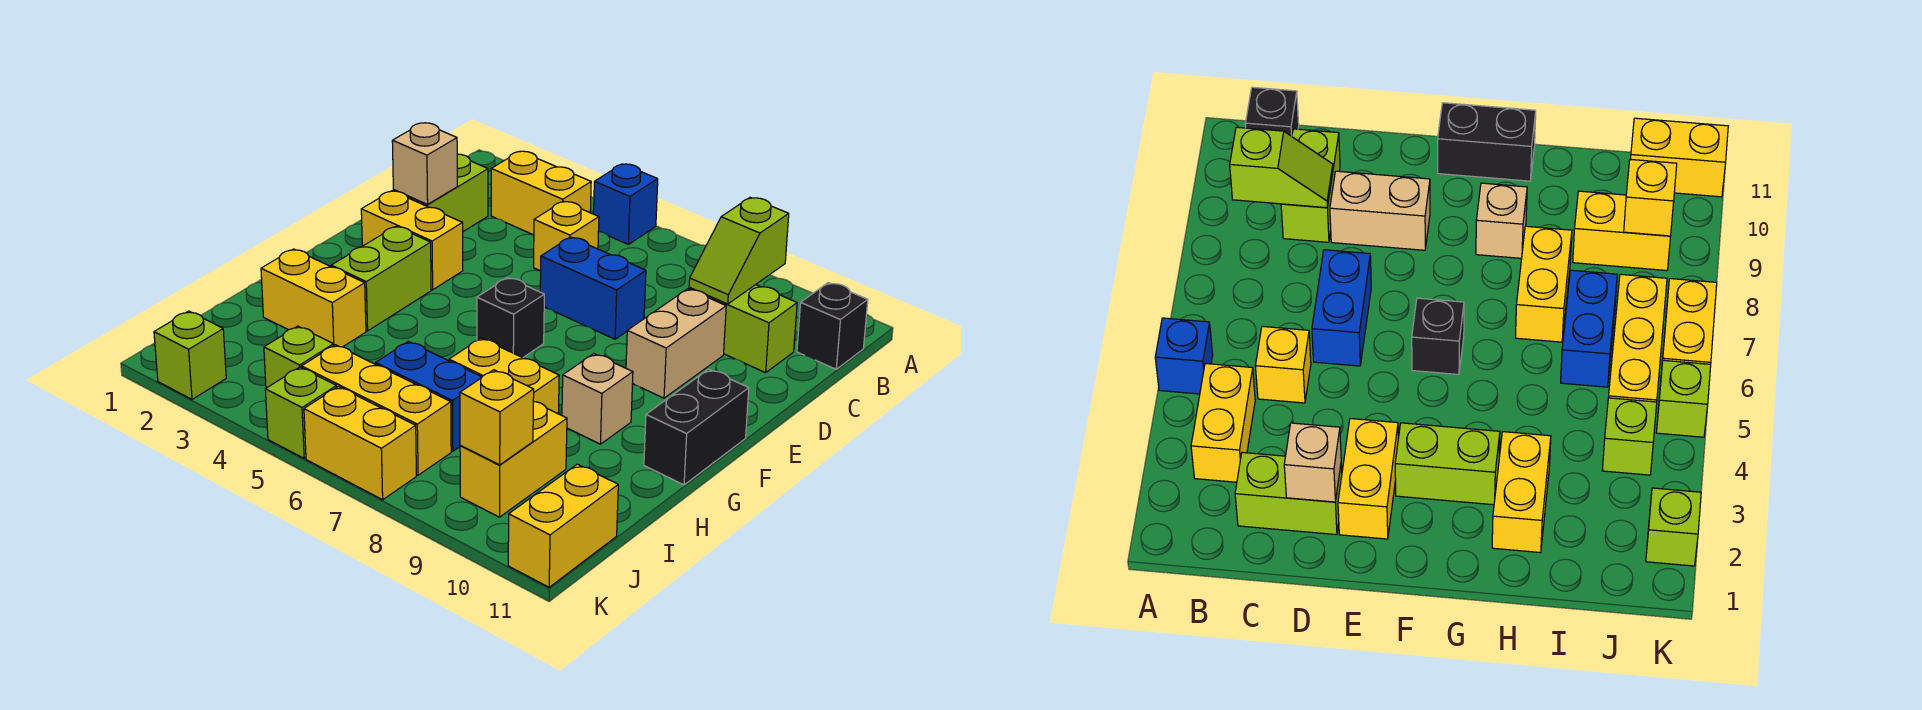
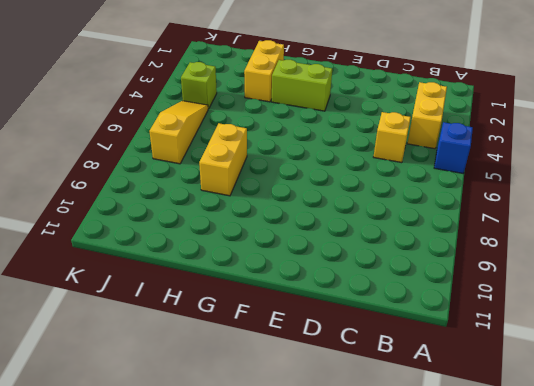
yellow 1x3 slope [149,101,208,164] -> yellow 1x3 brick [302,345,451,475]
none -> black 1x1 brick [797,283,868,369]
none -> lime 1x2 brick [393,154,488,231]
none -> lime 1x2 brick [689,285,797,373]

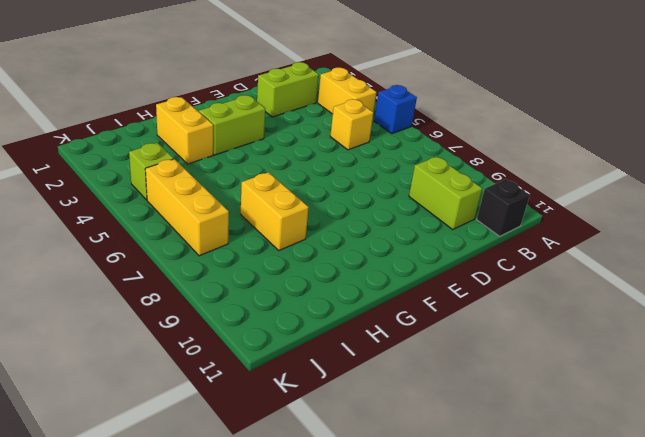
none -> blue 1x2 brick [540,237,646,339]
none -> tan 1x2 brick [626,289,726,398]
none -> yellow 1x2 brick [361,191,463,290]

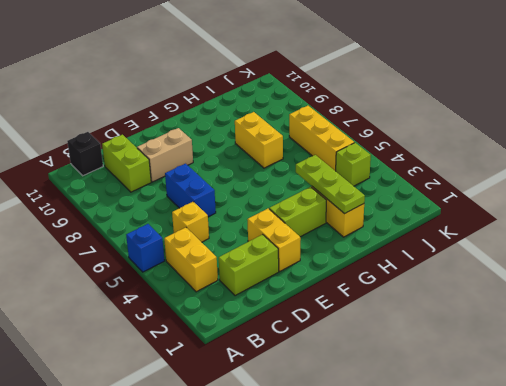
lime 1x3 plate [296,155,365,214] -> none
none -> black 1x1 brick [477,277,544,358]
none -> black 1x2 brick [644,369,749,485]
none -> tan 1x1 brick [562,354,633,444]

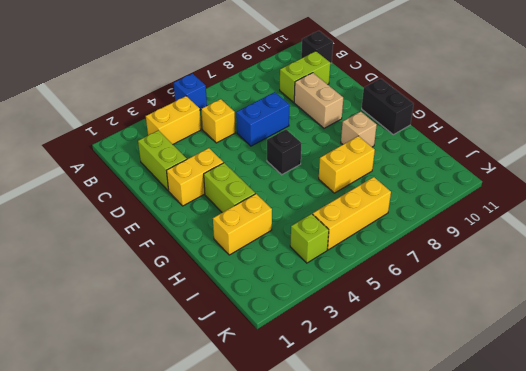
none -> blue 1x2 brick [375,341,482,451]
none -> yellow 1x2 brick [460,402,567,517]
none -> yellow 1x2 brick [508,464,618,587]

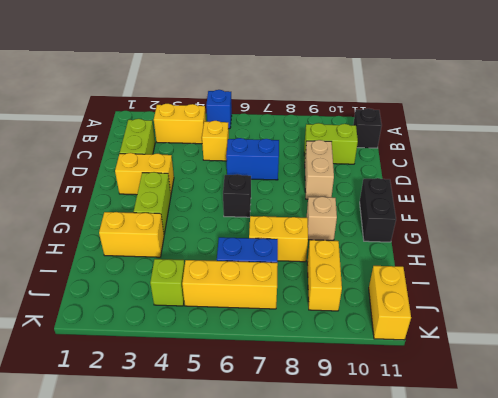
none -> lime 1x1 brick [154,311,226,399]
none -> lime 1x1 brick [265,367,337,458]
none -> yellow 1x2 brick [304,387,416,500]

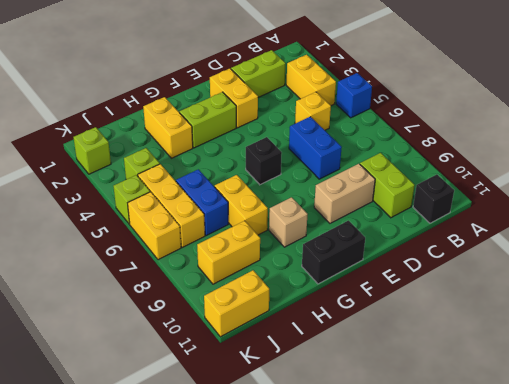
none -> lime 1x2 slope [689,198,789,304]
none -> tan 1x1 brick [392,123,457,204]
none -> yellow 1x1 brick [460,370,534,465]

